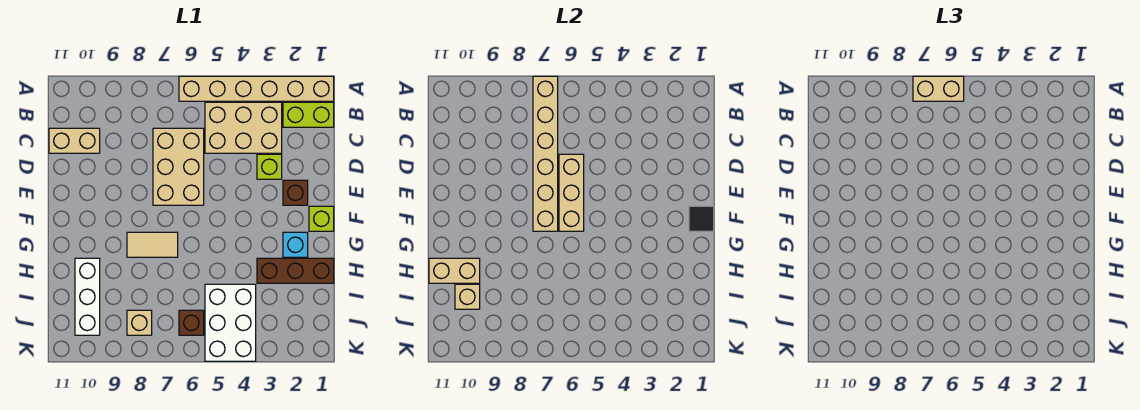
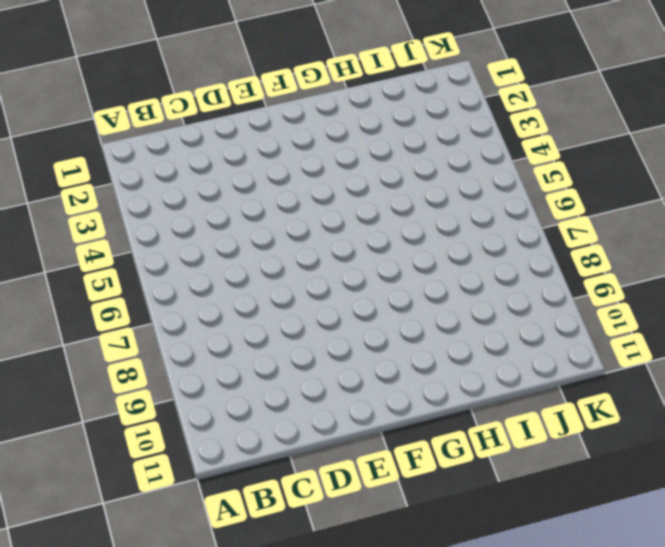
none -> tan 1x6 brick [179,76,334,101]
none -> lime 1x2 brick [283,102,334,127]
none -> tan 2x3 brick [205,102,282,153]

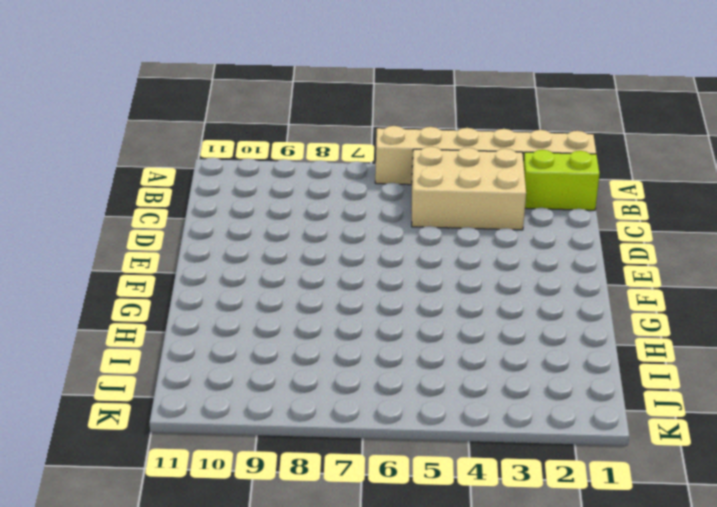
none -> tan 2x3 brick [153,128,204,205]
none -> tan 1x2 brick [49,128,100,153]
none -> lime 1x1 brick [257,154,282,179]

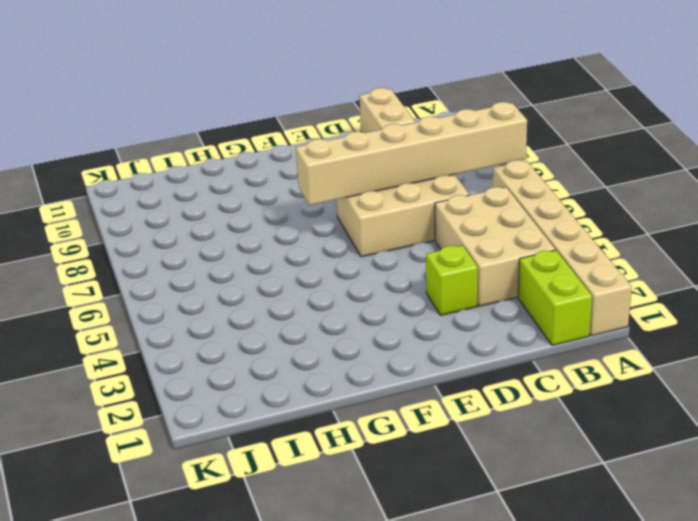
none -> brown 1x1 brick [283,180,308,205]
none -> lime 1x1 brick [309,206,334,231]
none -> cyan 1x1 brick [283,232,308,257]

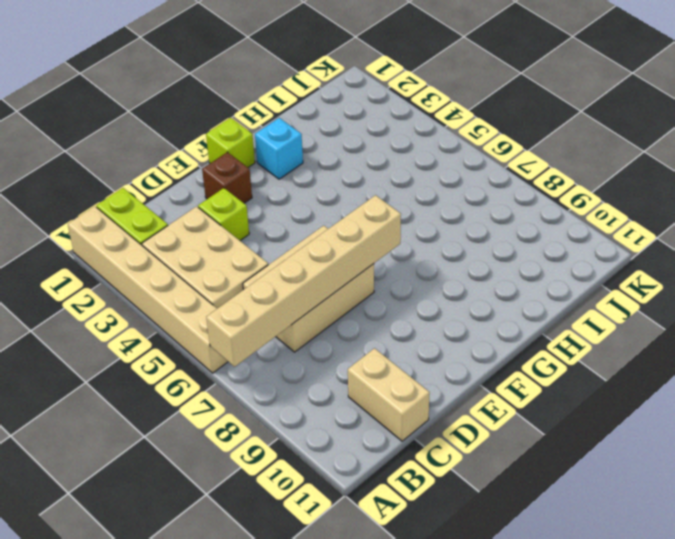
none -> tan 1x2 tile [127,232,178,257]
none -> brown 1x3 brick [257,258,334,283]
none -> white 1x3 brick [75,258,100,335]

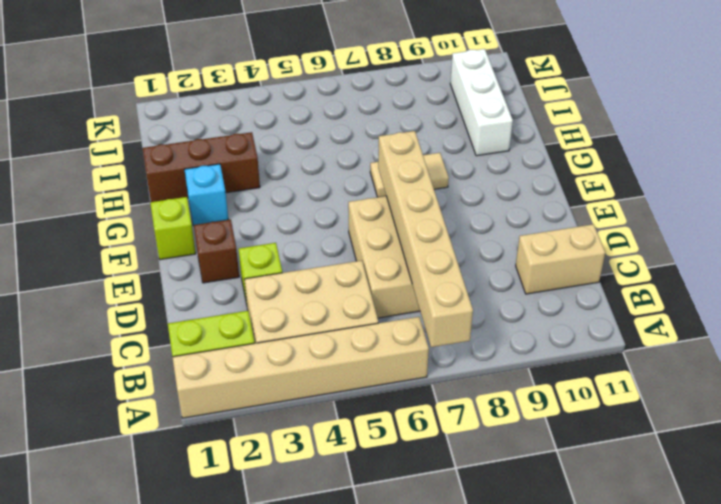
none -> white 2x3 brick [205,284,256,361]
none -> brown 1x1 brick [179,310,204,335]
none -> tan 1x1 brick [127,310,152,335]

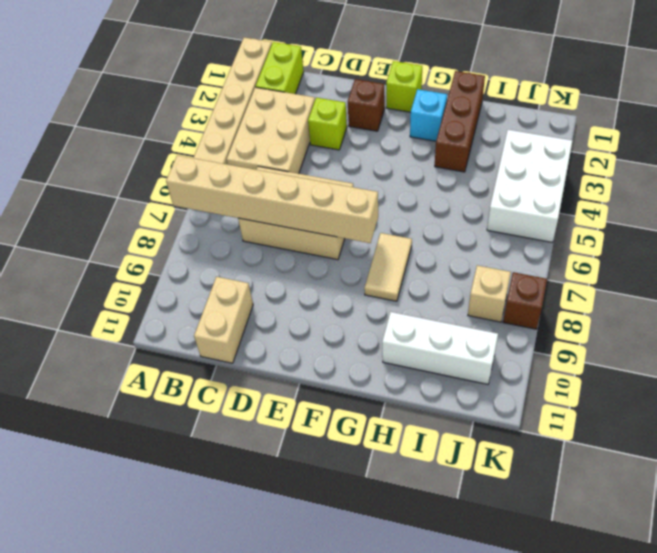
white 2x3 brick [487,130,573,242] -> white 2x3 brick turned to [205,284,256,361]
brown 1x1 brick [503,272,547,329] -> brown 1x1 brick moved to [179,310,204,335]
none -> tan 1x3 brick [559,154,584,231]
none -> black 1x1 tile [689,206,714,231]
none -> tan 1x2 brick [429,258,480,283]

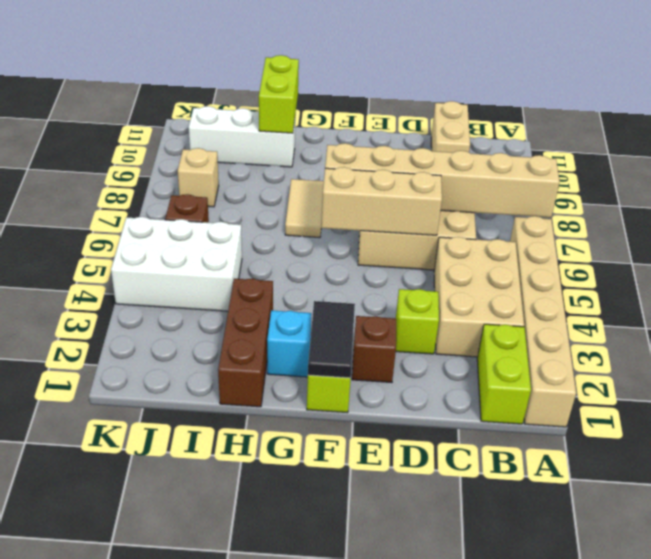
black 1x2 tile [308,301,355,378] -> black 1x1 tile [689,206,714,231]
lime 1x2 brick [259,55,299,133] -> tan 1x2 brick [429,258,480,283]
none -> tan 1x1 brick [455,284,480,309]
none -> tan 1x2 brick [913,76,964,101]

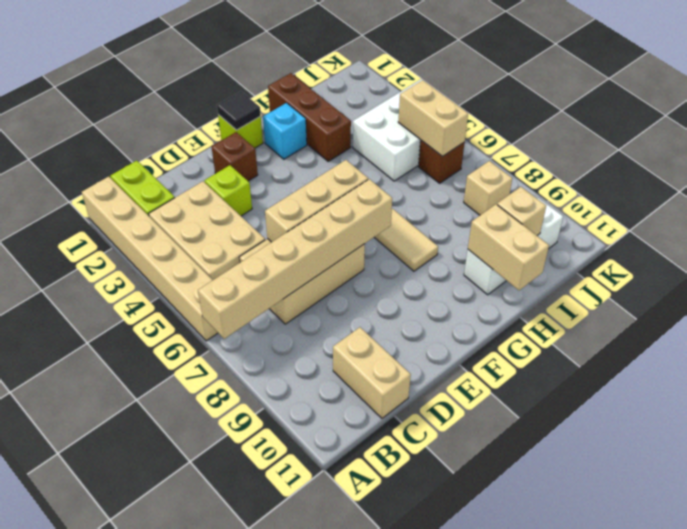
tan 1x2 brick [398,80,468,156] -> tan 1x2 brick moved to [913,76,964,101]

